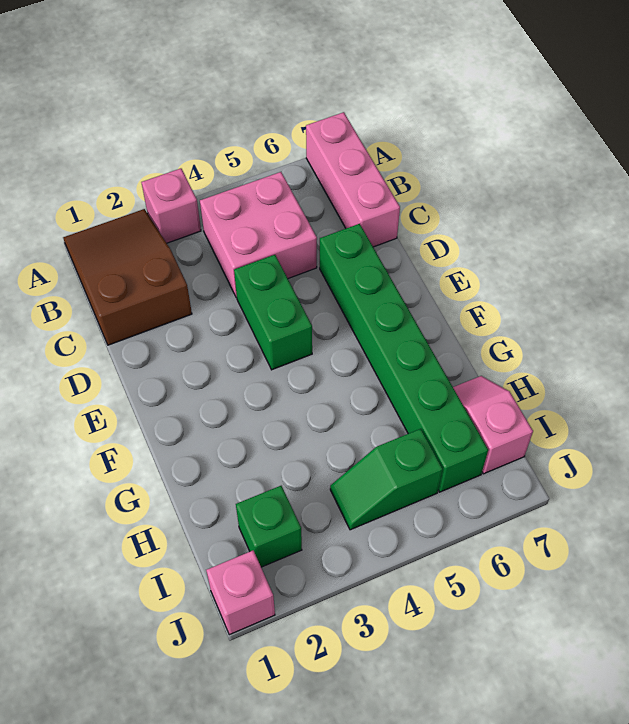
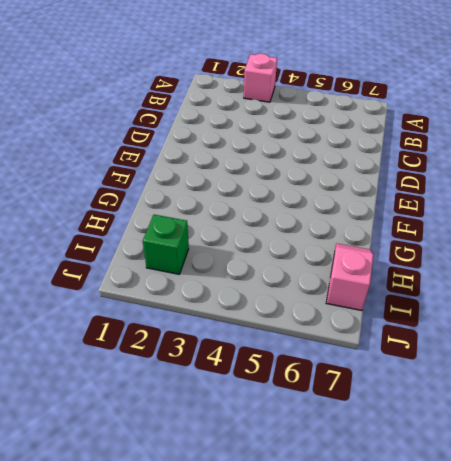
none -> brown 2x3 slope [63,209,192,345]
none -> pink 1x3 brick [306,112,400,247]

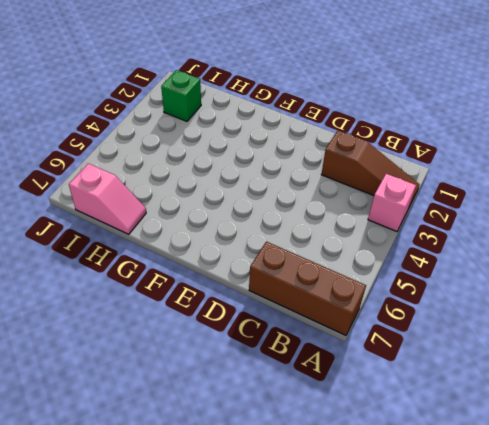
brown 1x3 slope [321,131,420,206] -> brown 2x3 slope [63,209,192,345]
brown 1x3 brick [249,242,366,335] -> pink 1x3 brick [306,112,400,247]
none -> pink 2x2 brick [200,172,317,298]
none -> green 1x2 brick [234,255,312,370]

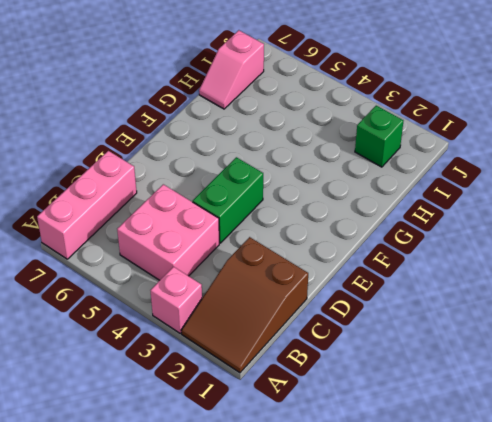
none -> green 1x6 brick [320,224,488,492]
none -> green 1x2 slope [330,429,443,530]

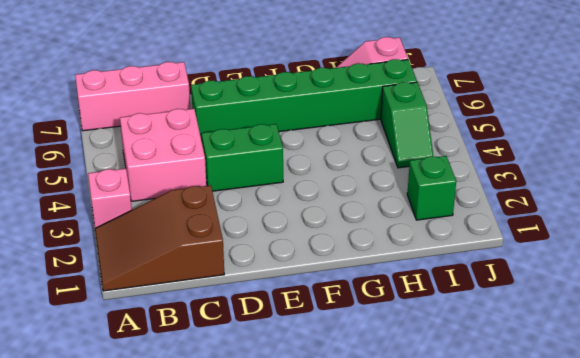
none -> pink 1x1 brick [206,551,275,635]

